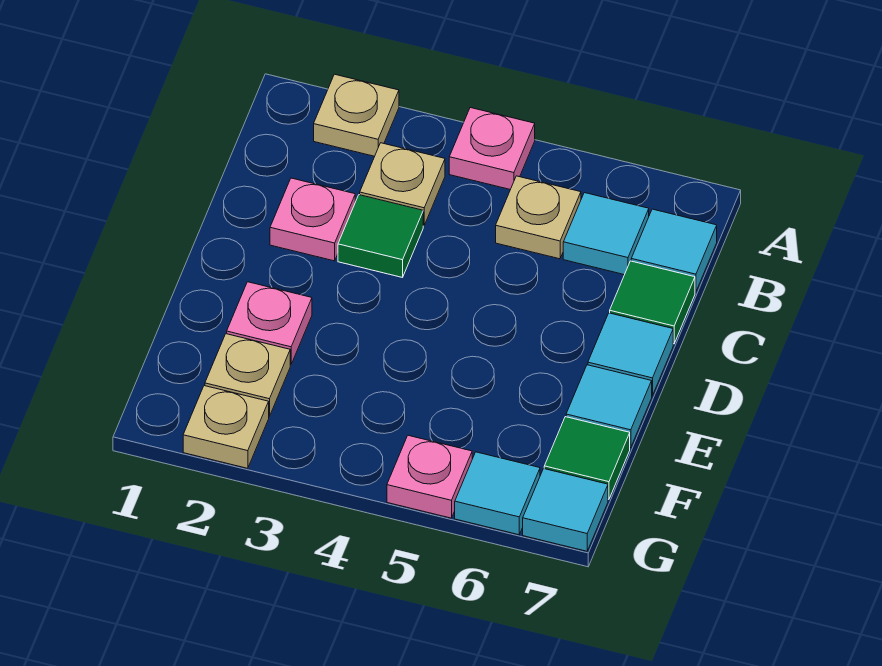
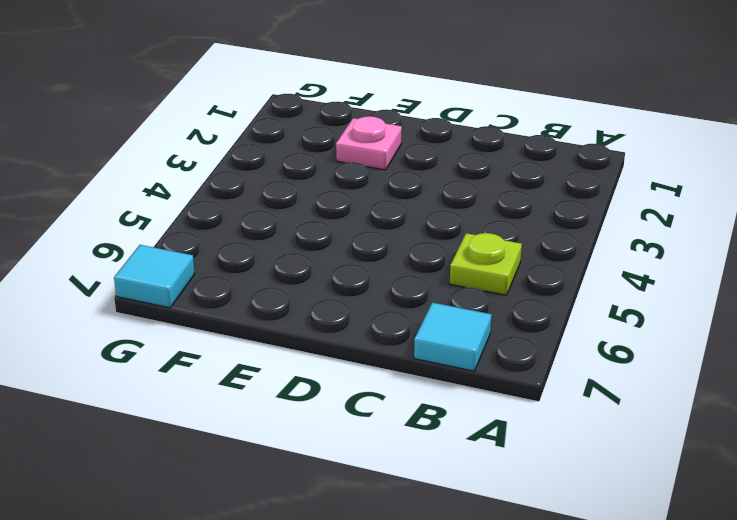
lime 1x1 plate [450,233,522,295] -> tan 1x1 plate [496,176,581,259]
none -> tan 1x1 plate [314,74,399,156]
none -> pink 1x1 plate [449,108,535,190]
none -> tan 1x1 plate [360,143,445,226]

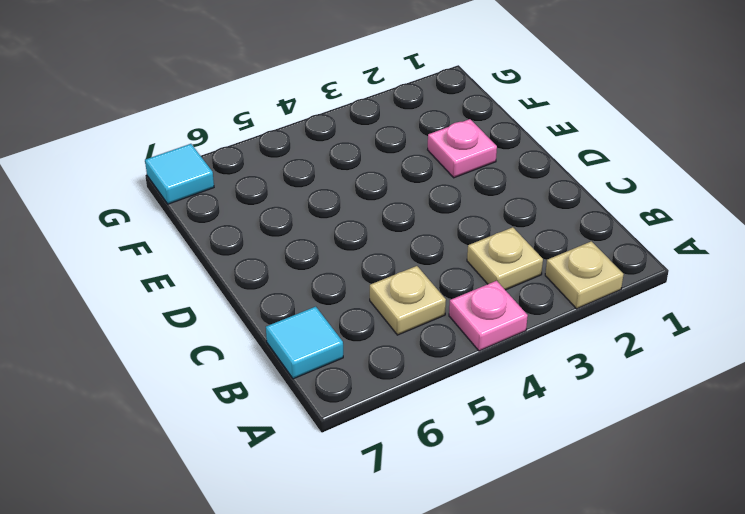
none -> cyan 1x1 tile [563,193,649,275]
none -> pink 1x1 plate [270,178,355,261]
none -> green 1x1 tile [338,195,423,278]

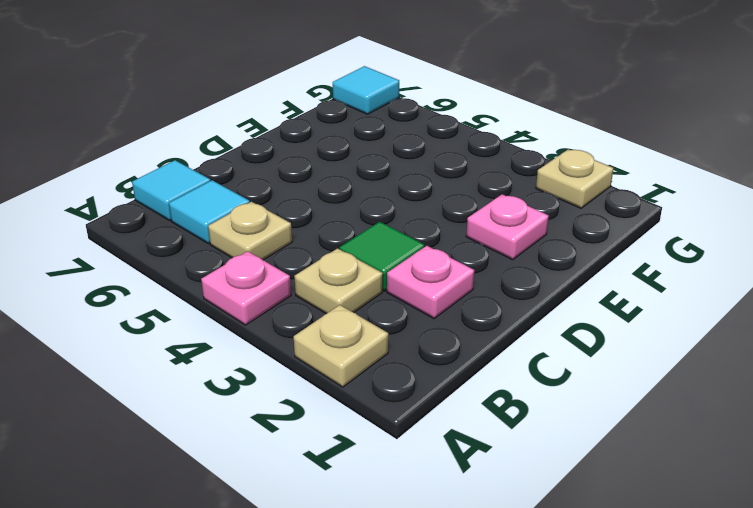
none -> green 1x1 tile [610,261,695,344]
none -> cyan 1x1 tile [588,313,673,396]
none -> cyan 1x1 tile [566,365,652,448]

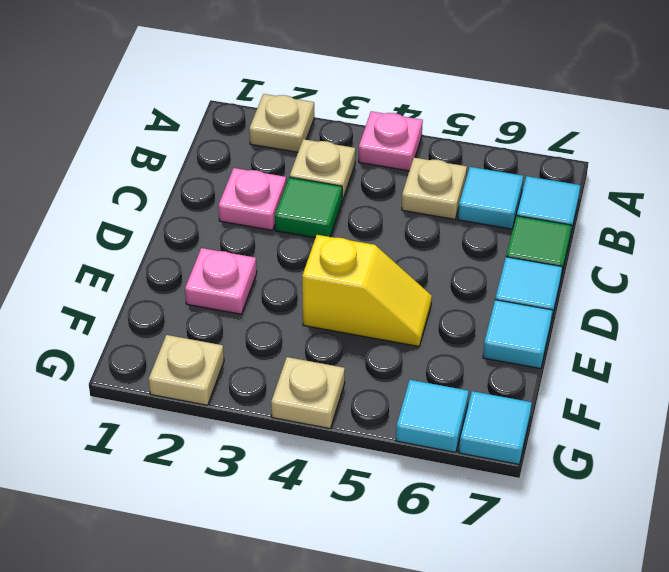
yellow 1x2 slope [302,235,432,346] -> none
tan 1x1 plate [271,357,345,429] -> tan 1x1 plate moved to [205,334,290,416]
none -> green 1x1 tile [544,417,630,499]
none -> pink 1x1 plate [387,435,472,518]

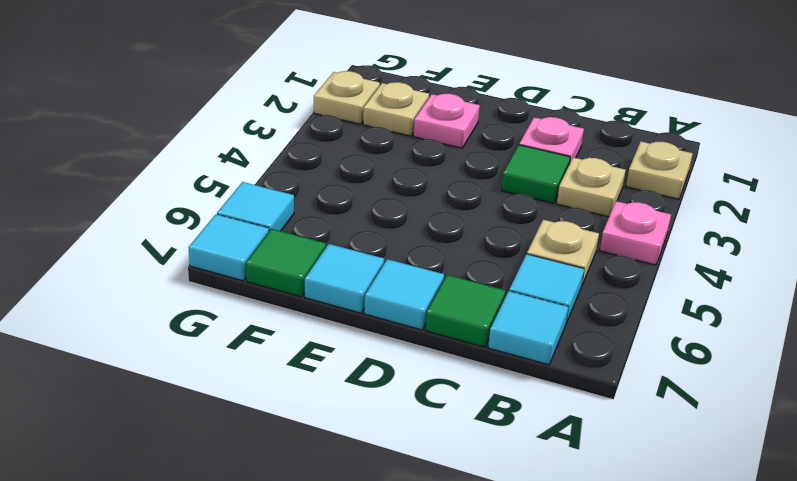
none -> pink 1x1 plate [387,435,472,518]

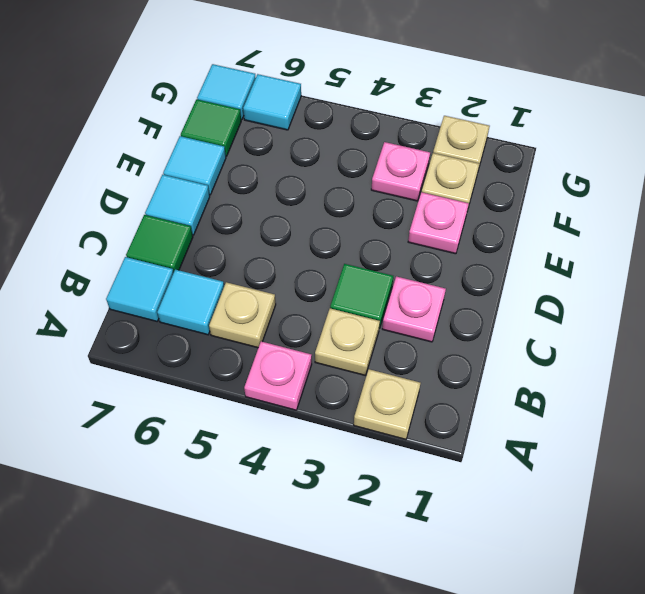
pink 1x1 plate [371,142,430,201] -> pink 1x1 plate moved to [387,435,472,518]

